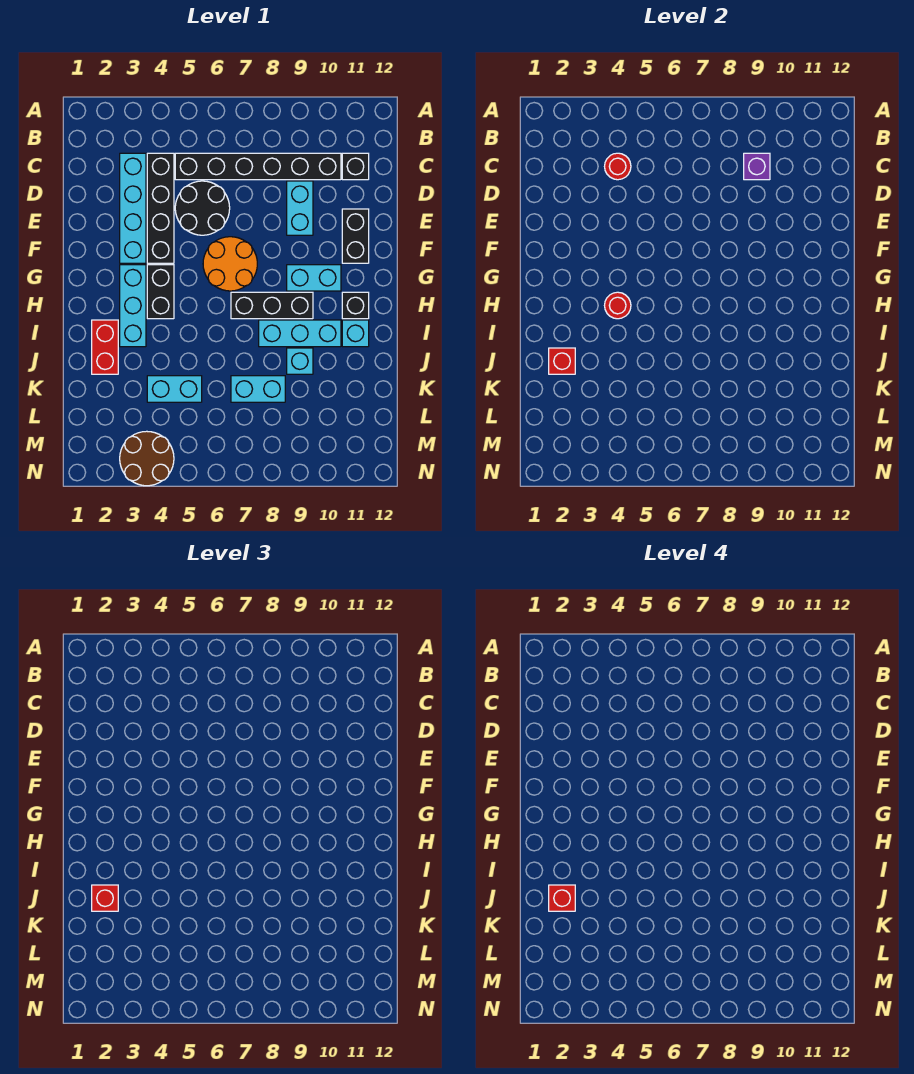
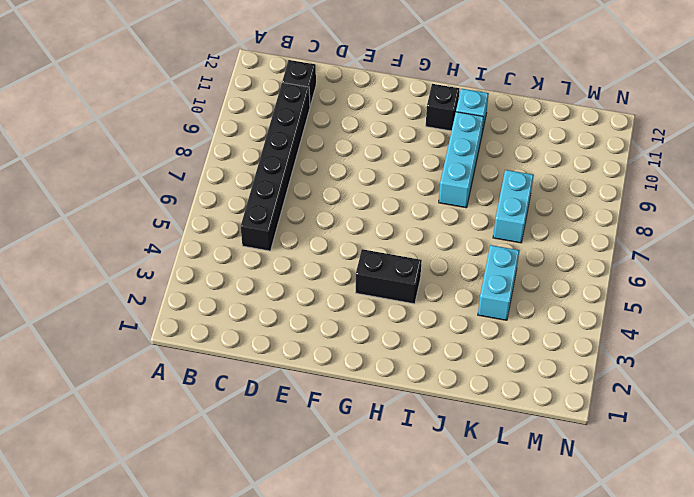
none -> cyan 1x4 brick [120,153,146,263]
none -> black 1x4 brick [147,153,174,263]
none -> black 2x2 round brick [175,181,230,235]

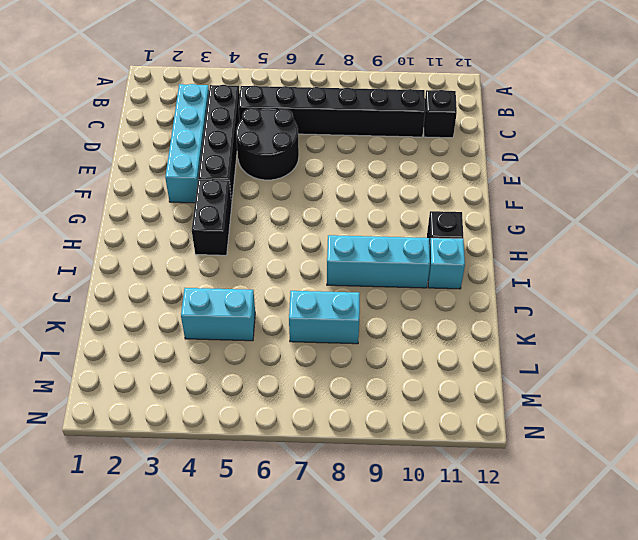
none -> cyan 1x2 brick [287,181,313,235]
none -> black 1x2 brick [342,209,369,263]
none -> orange 2x2 round brick [203,237,257,291]

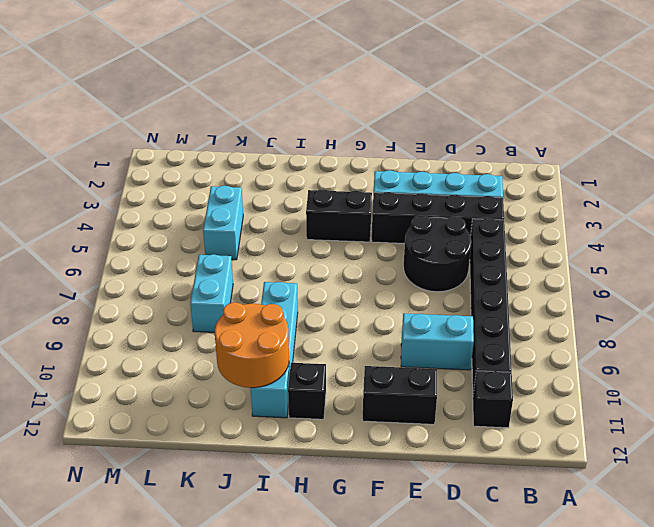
orange 2x2 round brick [215,302,289,388] -> orange 2x2 round brick moved to [203,237,257,291]
none -> cyan 1x3 brick [120,265,146,347]
none -> cyan 1x2 brick [287,265,341,291]
none -> black 1x3 brick [231,292,313,319]

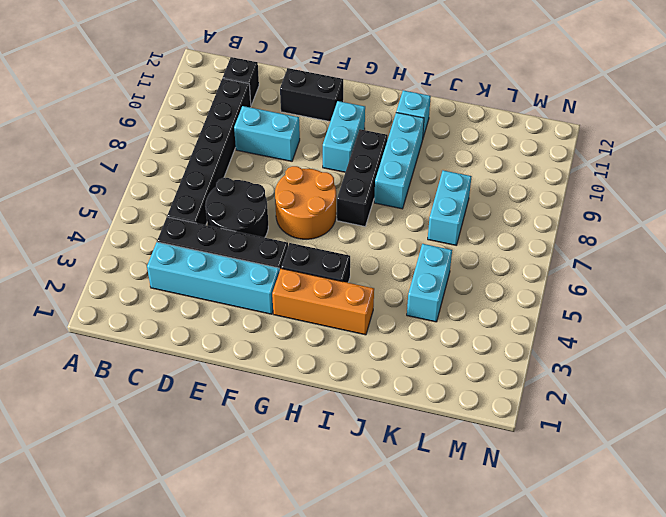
orange 1x3 brick [272,269,374,335] -> cyan 1x3 brick [120,265,146,347]
none -> black 1x1 brick [342,292,369,319]
none -> red 1x2 brick [92,320,118,374]
none -> cyan 1x1 brick [287,348,313,374]

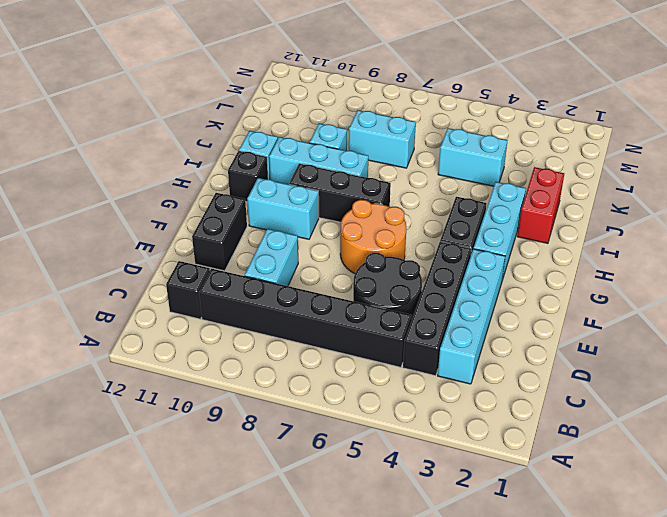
none -> brown 2x2 round brick [120,431,174,486]
none -> red 1x1 round brick [605,153,631,180]
none -> purple 1x1 brick [744,153,770,180]

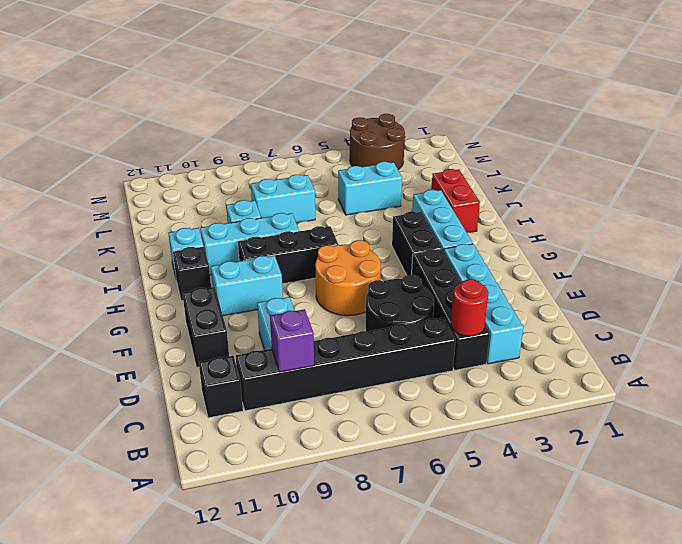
none -> red 1x1 round brick [605,292,631,319]
none -> red 1x1 brick [549,348,575,374]
none -> red 1x1 brick [92,885,118,911]

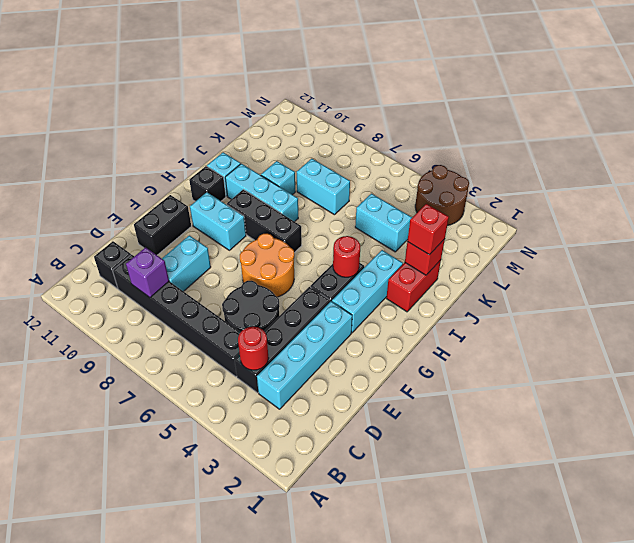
none -> red 1x1 brick [549,885,575,911]

